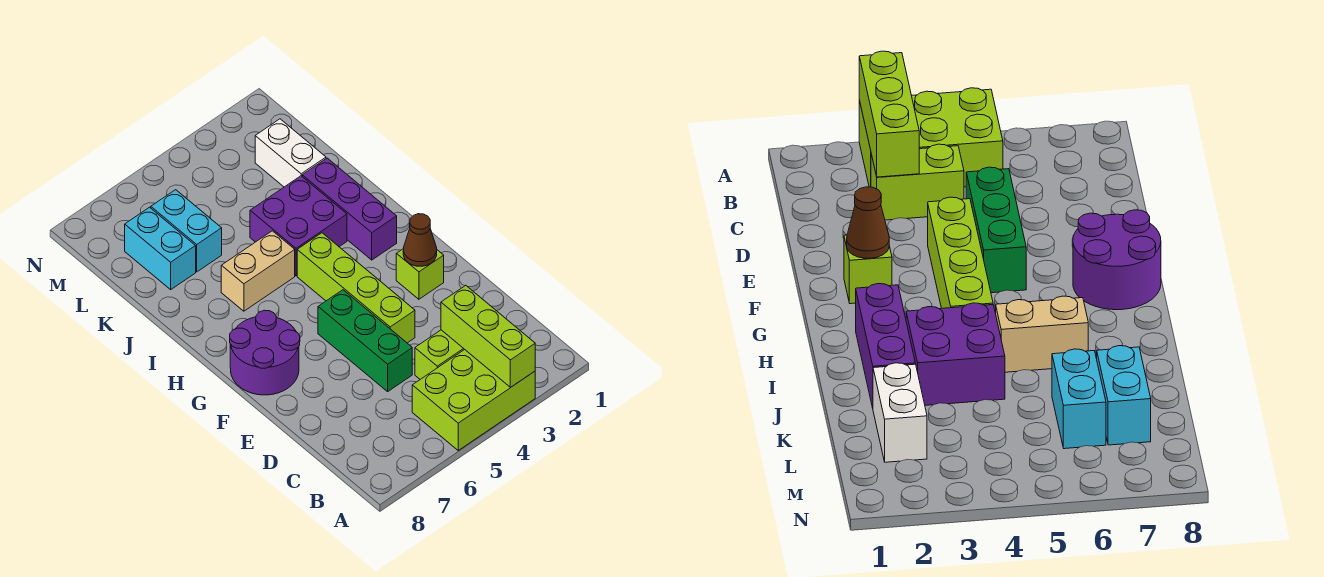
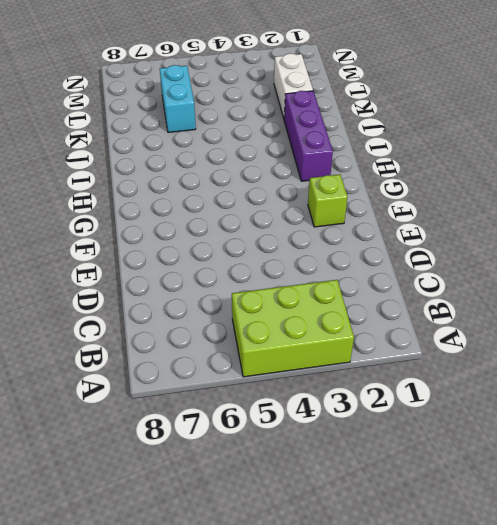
none -> lime 1x2 brick [415,330,465,379]
none -> green 1x3 brick [318,290,412,392]
none -> lime 1x4 brick [297,233,415,343]

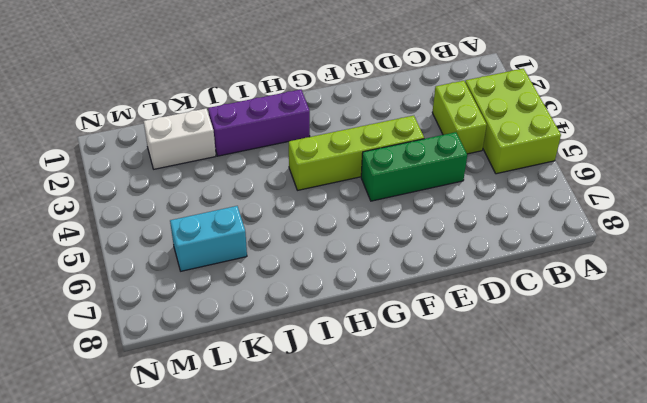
none -> lime 1x1 brick [396,249,444,299]
none -> purple 2x2 round brick [230,310,300,395]
none -> purple 2x2 brick [250,176,347,276]

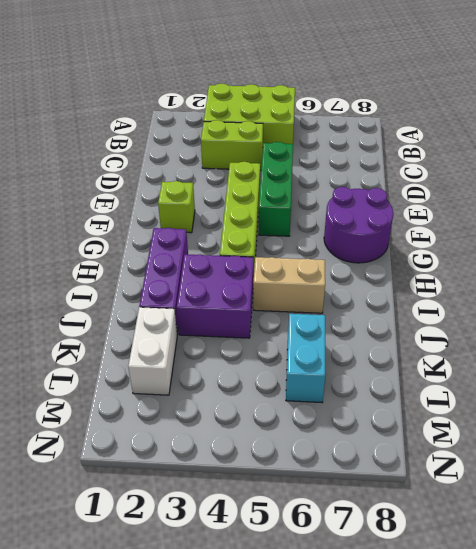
none -> cyan 1x2 brick [125,207,196,289]
none -> lime 1x3 brick [441,285,535,388]
none -> brown 1x1 cone [403,214,437,266]

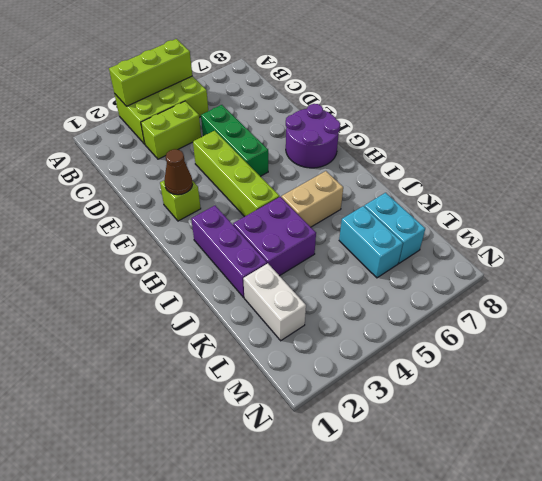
lime 1x3 brick [109,39,192,106] -> lime 1x3 brick turned to [441,285,535,388]

